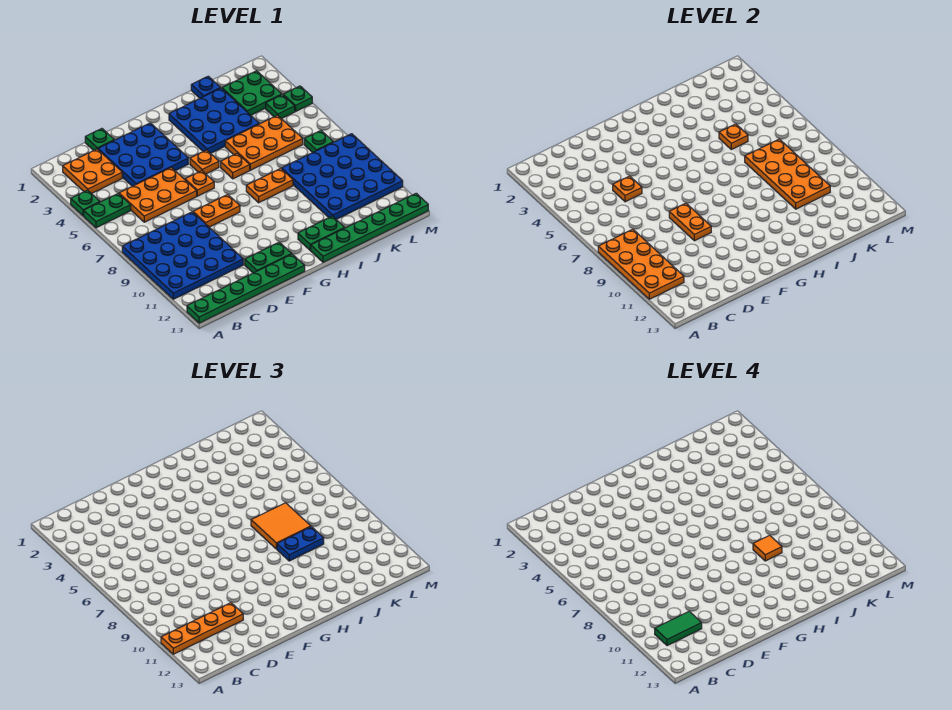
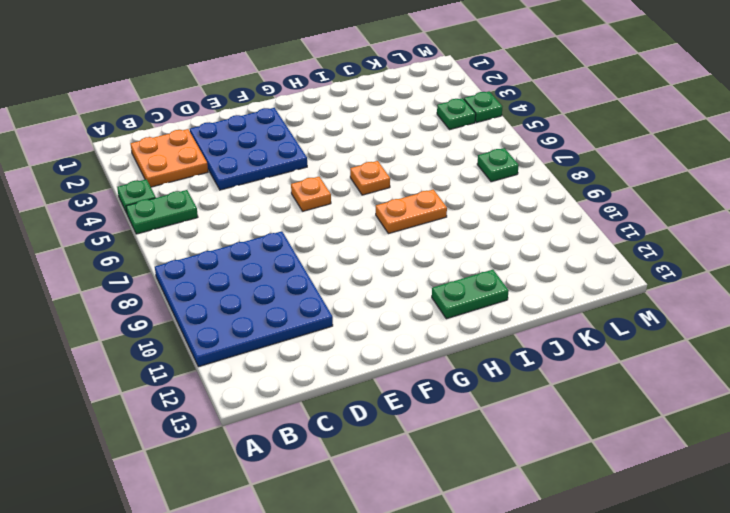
none -> green 1x6 plate [187,254,305,323]
none -> orange 2x3 plate [119,167,197,222]
none -> green 1x1 plate [85,129,114,151]
none -> orange 1x2 plate [193,195,240,227]

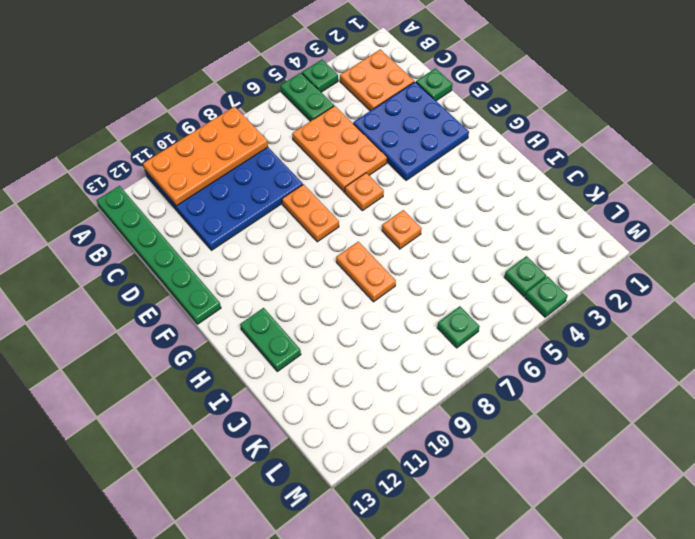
none -> green 1x2 plate [245,242,292,273]
none -> orange 1x1 plate [190,150,219,174]
none -> blue 3x3 plate [169,88,259,153]
none -> green 1x6 plate [311,193,428,263]

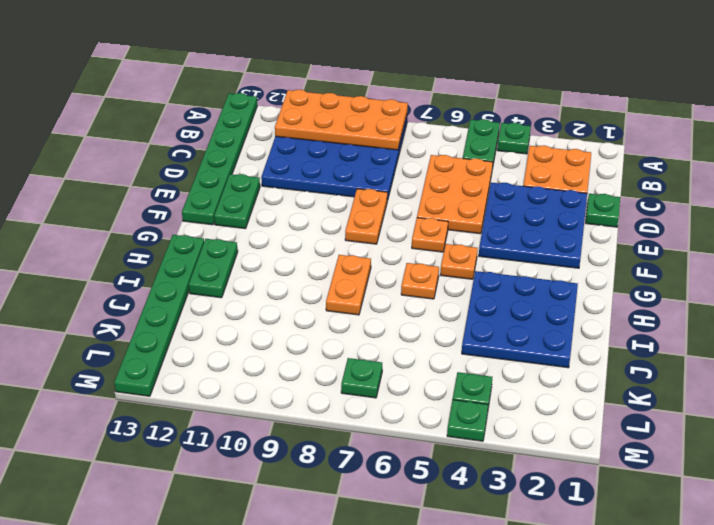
none -> orange 2x3 plate [225,115,303,170]
none -> blue 1x1 plate [191,76,221,98]
none -> blue 4x4 plate [282,134,403,219]
none -> green 2x2 plate [222,71,282,115]

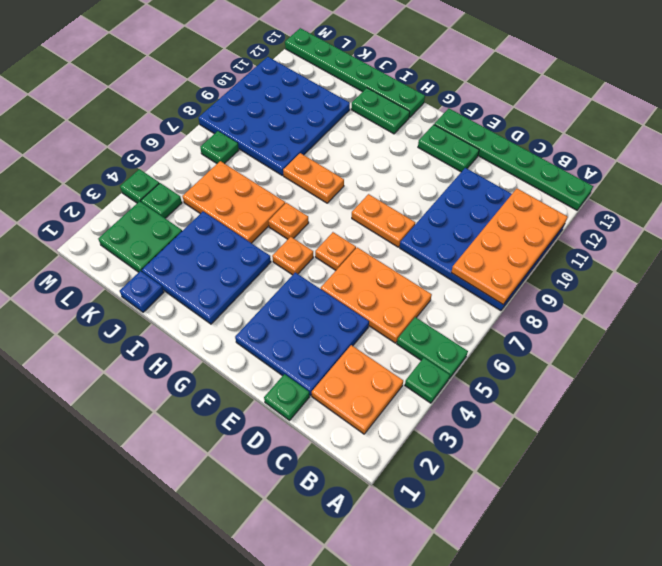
none -> orange 1x1 plate [613,176,642,202]
none -> orange 1x2 plate [669,203,711,241]
none -> orange 1x1 plate [719,124,748,149]
none -> orange 2x4 plate [745,139,830,209]

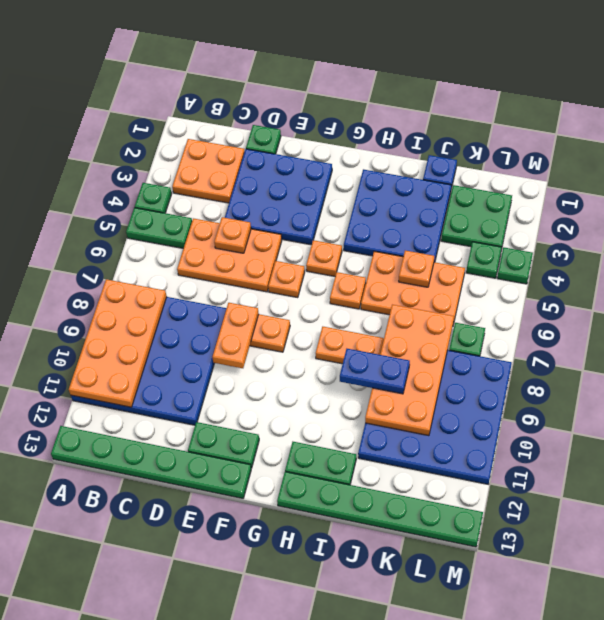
none -> orange 1x4 plate [161,603,243,654]
none -> orange 2x2 tile [251,503,311,549]
none -> green 1x2 tile [655,611,702,646]
none -> orange 1x1 tile [753,535,782,561]

